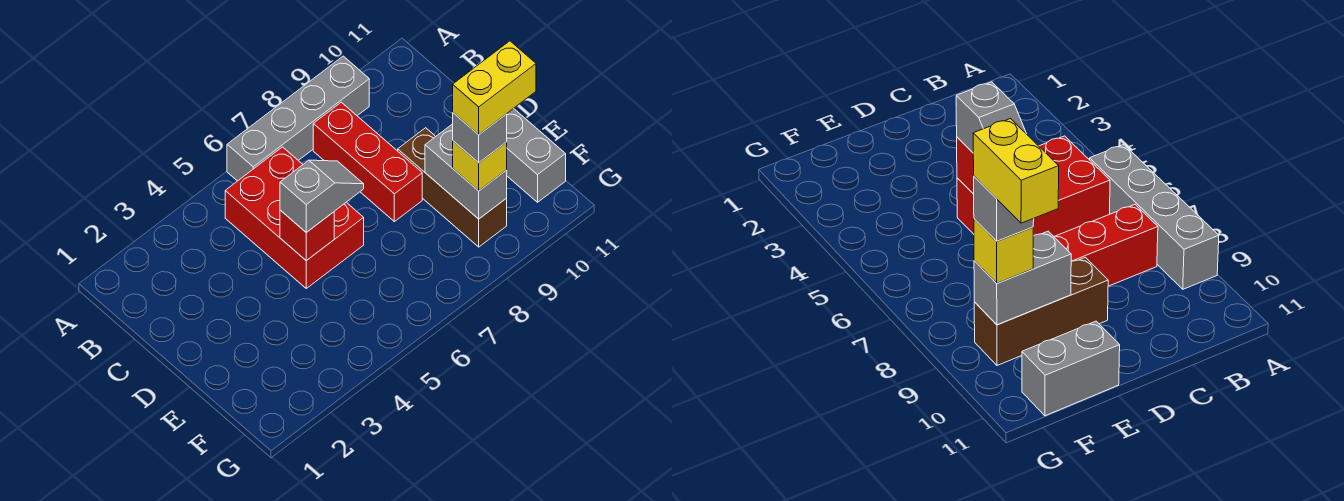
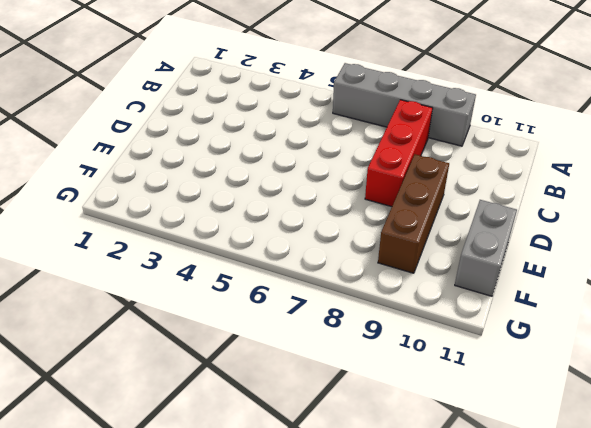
none -> red 2x3 brick [225,147,364,288]
none -> red 1x1 brick [280,210,334,261]

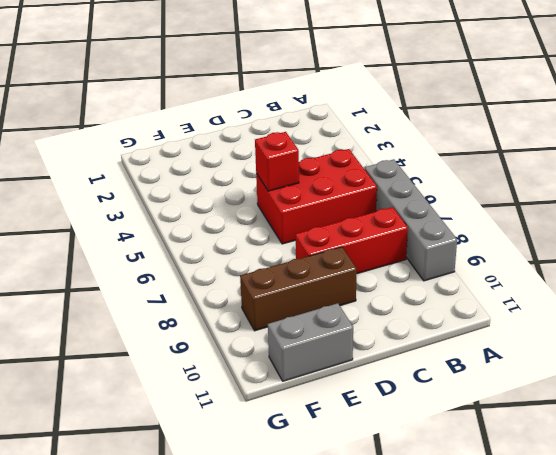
none -> grey 1x2 brick [425,124,507,219]
none -> grey 1x2 slope [280,160,364,232]

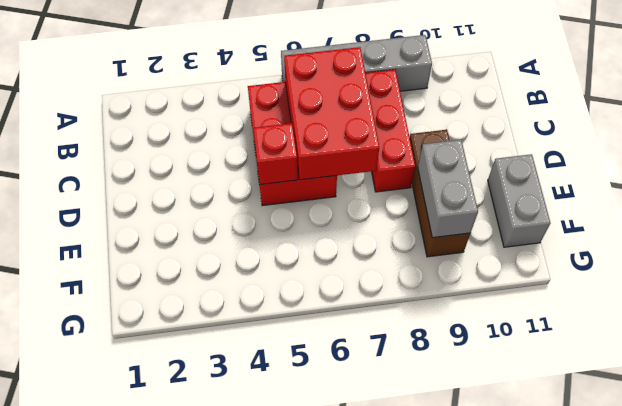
red 2x3 brick [284,47,379,180] -> none
none -> grey 1x2 slope [280,160,364,232]
none -> yellow 1x1 brick [453,141,507,191]

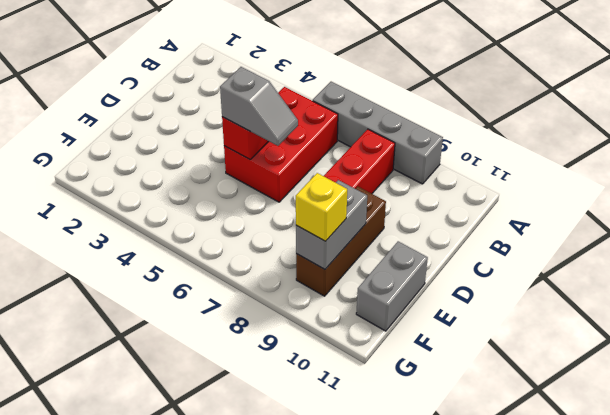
none -> grey 1x1 brick [453,113,507,163]
none -> yellow 1x2 brick [453,41,536,135]

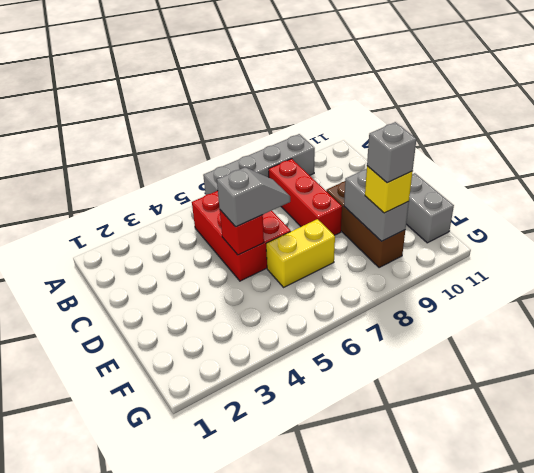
yellow 1x2 brick [266,219,335,287] -> yellow 1x2 brick moved to [453,41,536,135]

